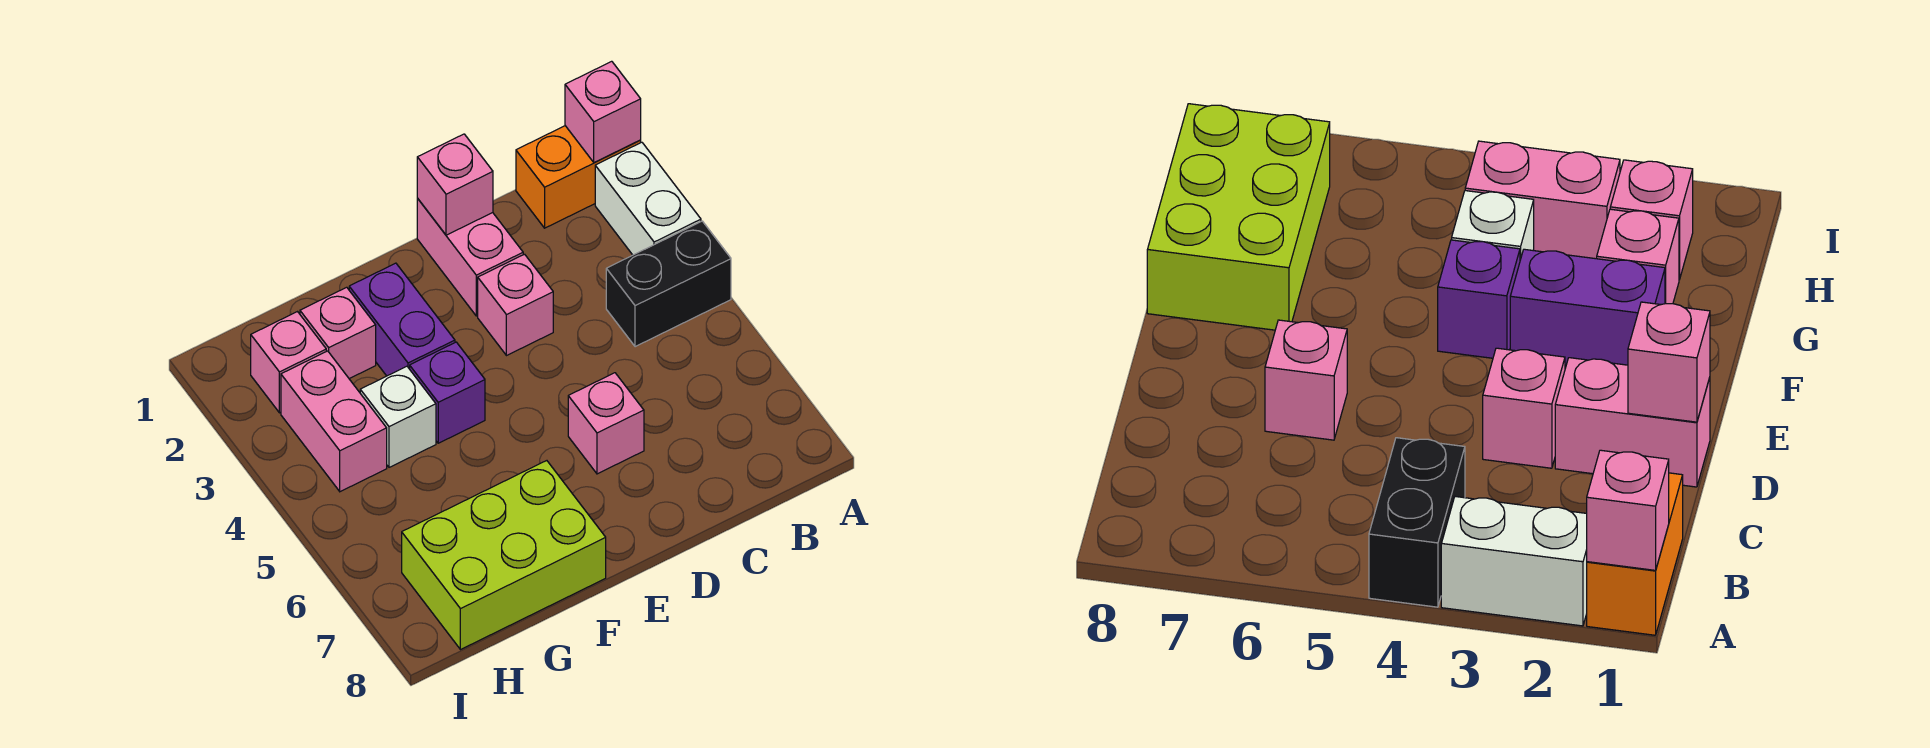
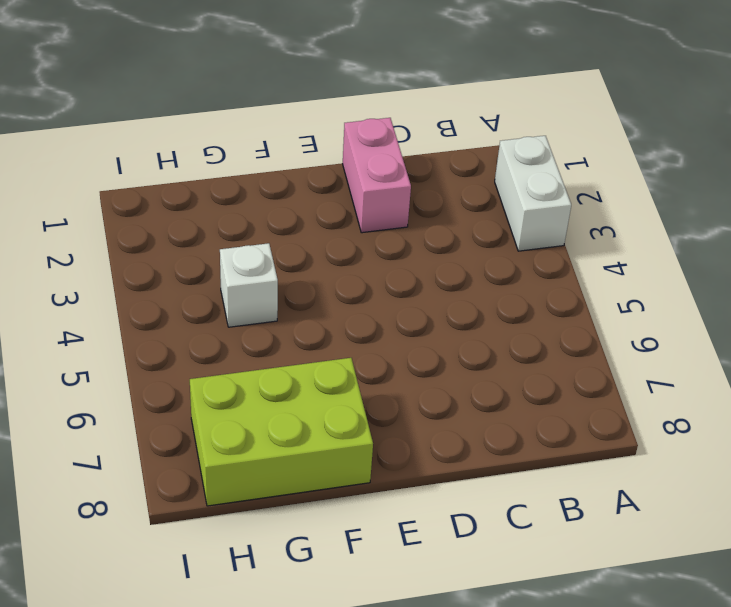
none -> orange 1x2 brick [516,126,641,228]
none -> black 1x2 brick [606,221,731,347]
none -> pink 1x1 brick [478,254,553,356]

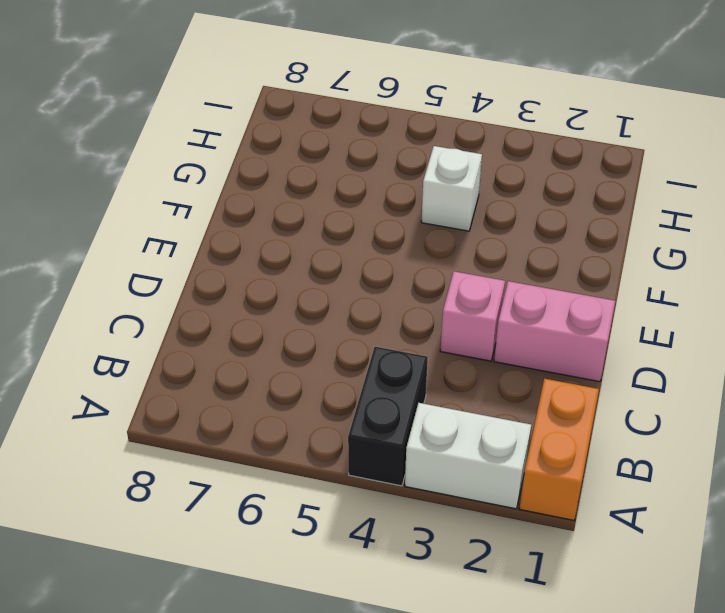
none -> pink 1x1 brick [568,373,644,474]
none -> purple 1x2 brick [349,263,455,376]
none -> purple 1x1 brick [410,342,485,443]

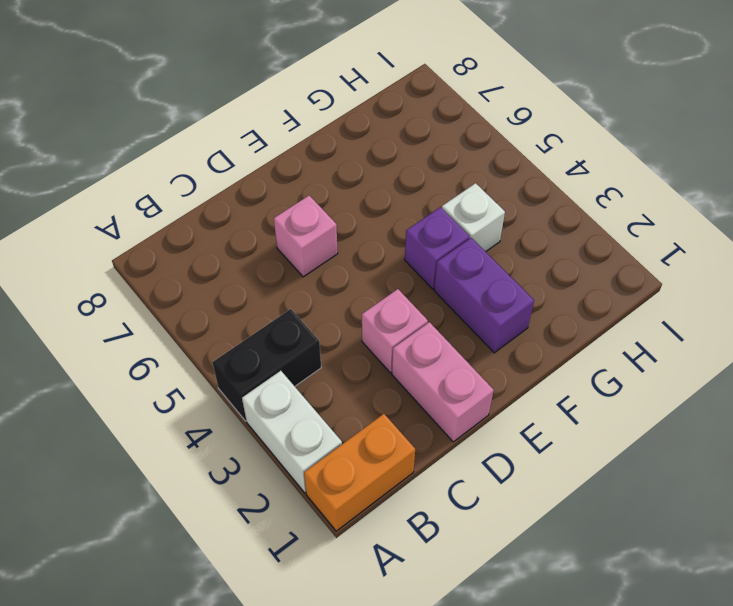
none -> lime 2x3 brick [402,461,606,650]
none -> pink 1x1 brick [300,287,376,379]
none -> pink 1x1 brick [251,312,326,413]

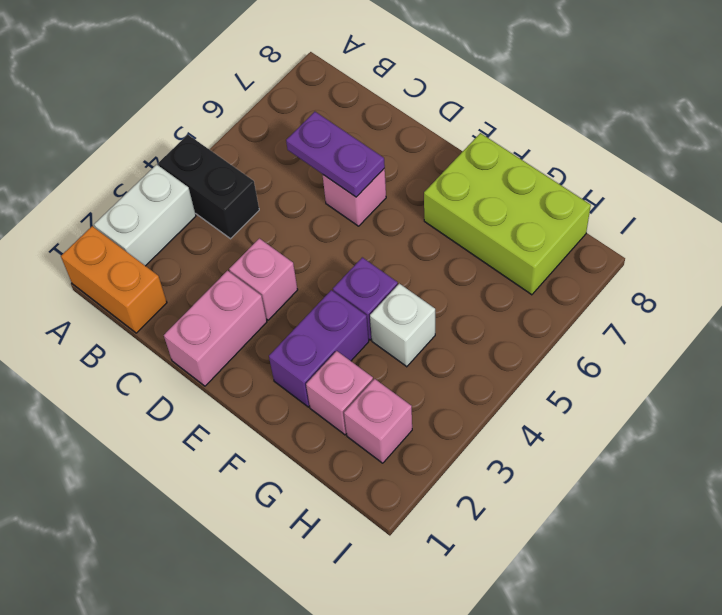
purple 1x2 plate [286,112,385,197] -> none
none -> pink 1x2 brick [281,351,387,492]
none -> pink 1x1 brick [565,61,641,162]
none -> pink 1x1 brick [417,134,493,235]

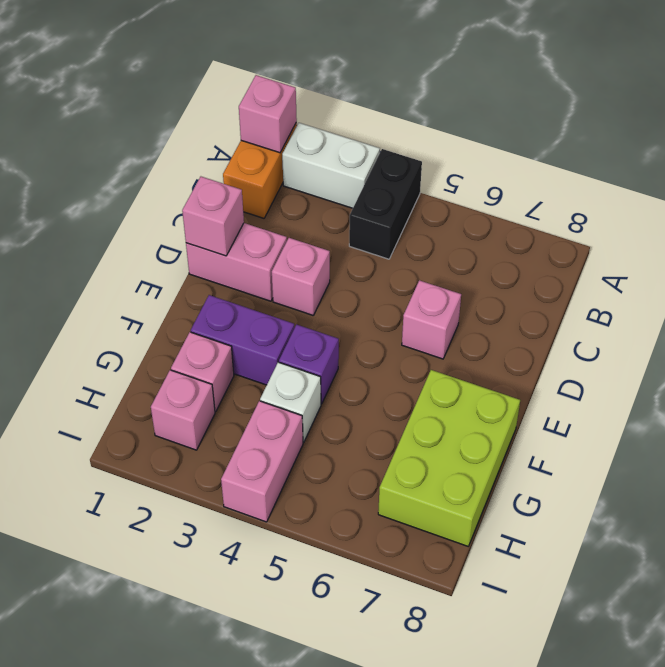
pink 1x2 brick [221,401,303,522] -> pink 1x2 brick turned to [281,351,387,492]

